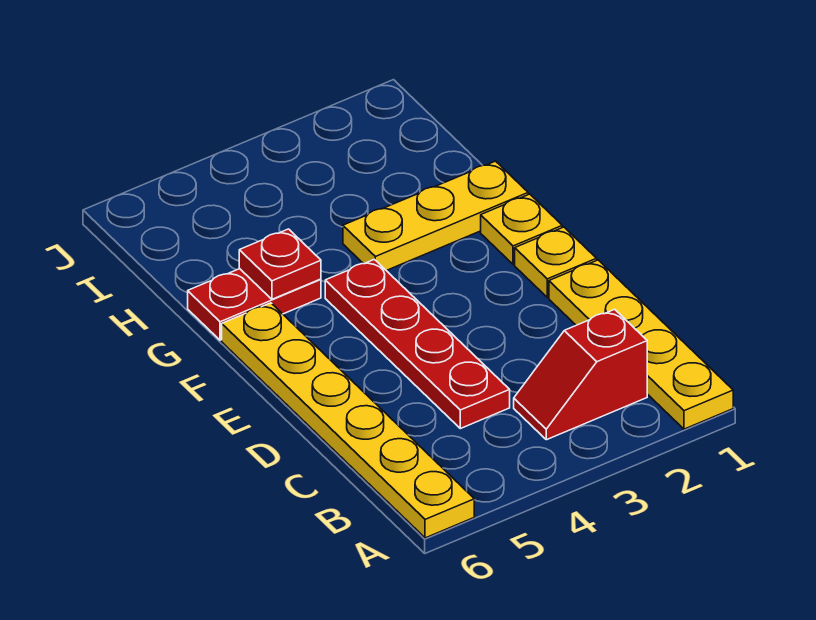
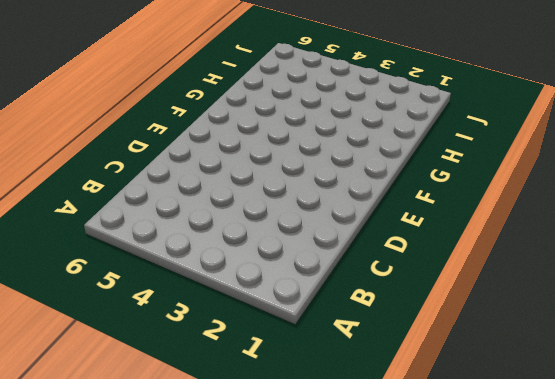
none -> yellow 1x4 plate [549,260,733,429]
none -> yellow 1x6 plate [222,303,474,538]

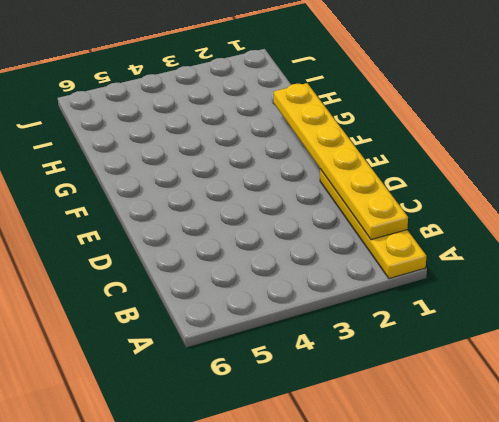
yellow 1x6 plate [274,83,408,240] -> yellow 1x6 plate moved to [222,303,474,538]
none -> red 1x2 slope [514,309,647,440]
none -> red 1x4 plate [325,259,510,429]

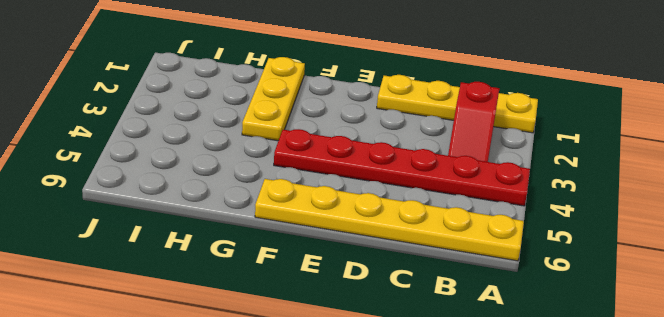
red 1x6 plate [274,129,530,206] -> red 1x4 plate [325,259,510,429]
none -> yellow 1x1 plate [515,227,597,297]
none -> yellow 1x1 plate [481,194,562,264]

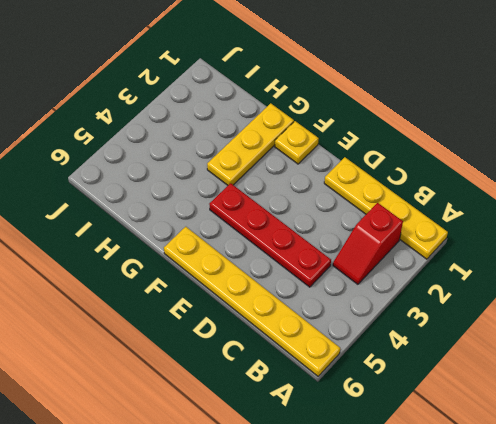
none -> yellow 1x1 plate [515,227,597,297]
none -> red 1x2 plate [188,269,321,340]

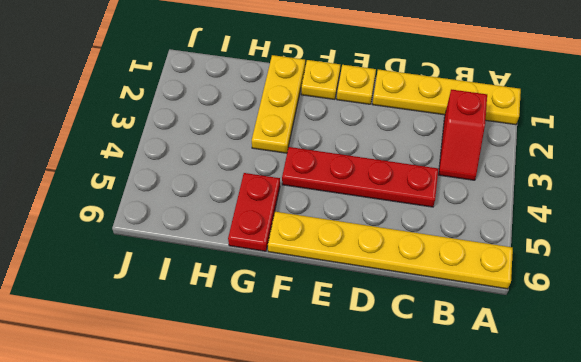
none -> red 1x1 plate [239,229,321,299]

